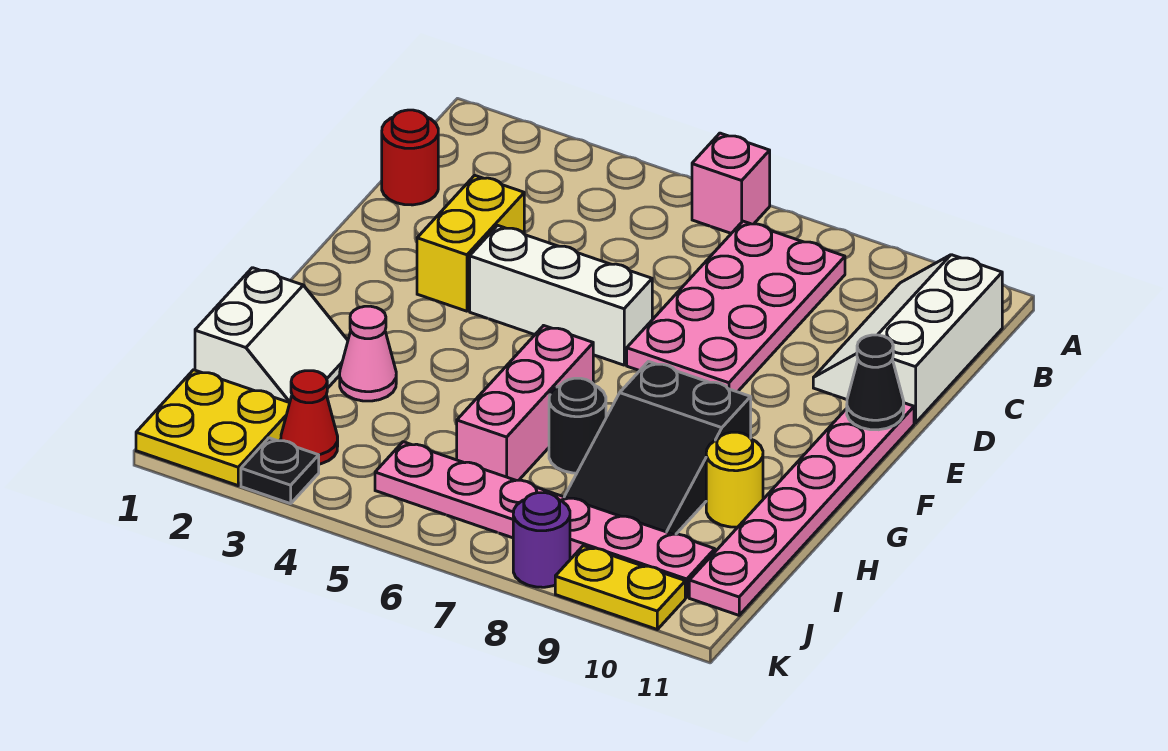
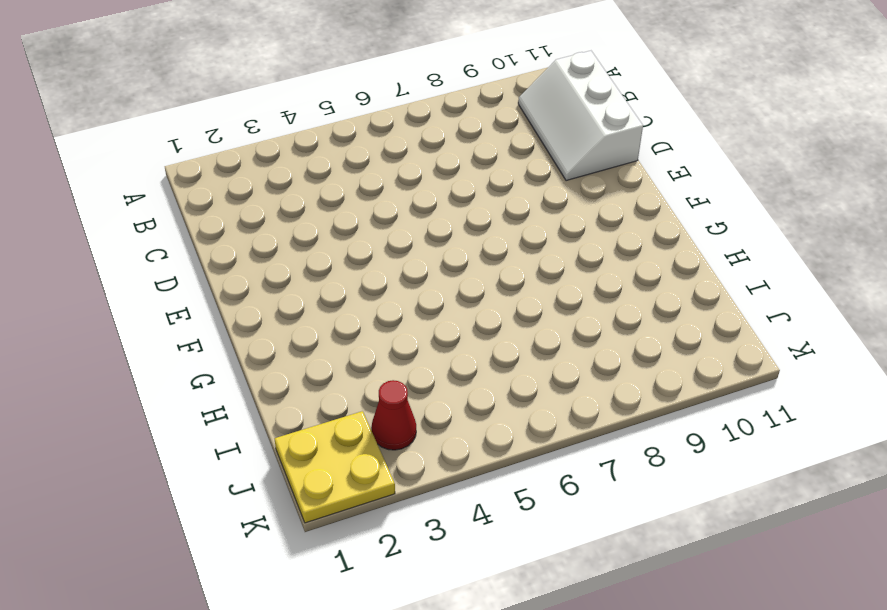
none -> pink 1x1 brick [692,133,770,233]
none -> pink 2x4 plate [627,221,845,392]
none -> red 1x1 round brick [382,110,438,205]

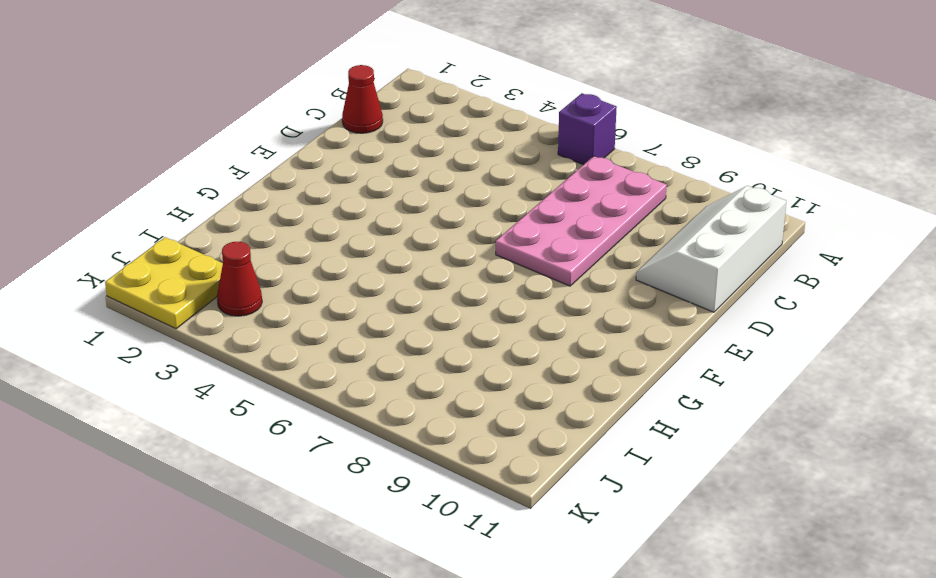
purple 1x1 brick [558,93,617,165] -> pink 1x1 brick [692,133,770,233]
red 1x1 cone [342,65,383,133] -> red 1x1 round brick [382,110,438,205]
none -> yellow 1x2 brick [417,175,524,311]
none -> white 1x3 brick [470,225,652,365]
none -> pink 1x6 plate [689,403,914,615]

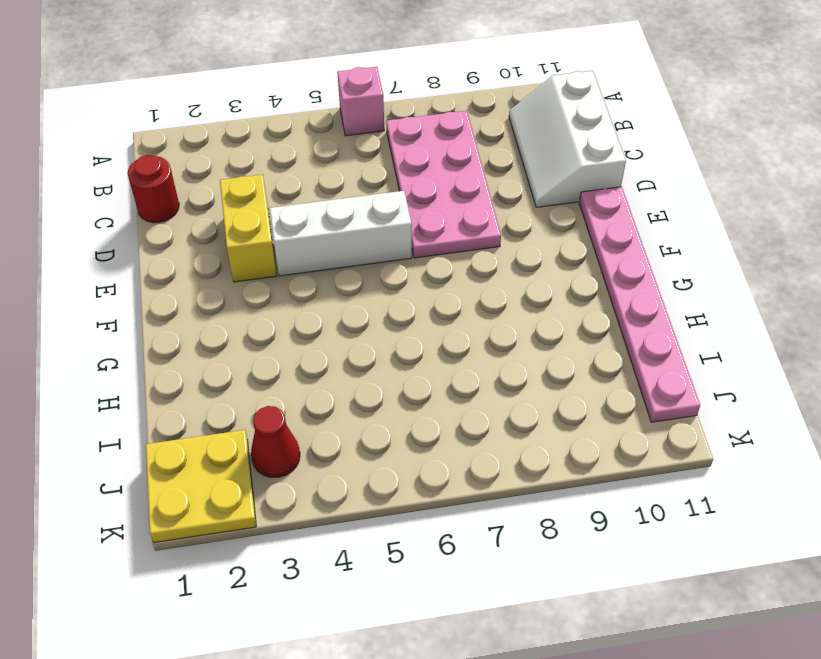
none -> pink 1x3 brick [457,326,593,480]
none -> black 2x3 slope [565,362,751,534]
none -> white 2x2 slope [195,268,348,403]

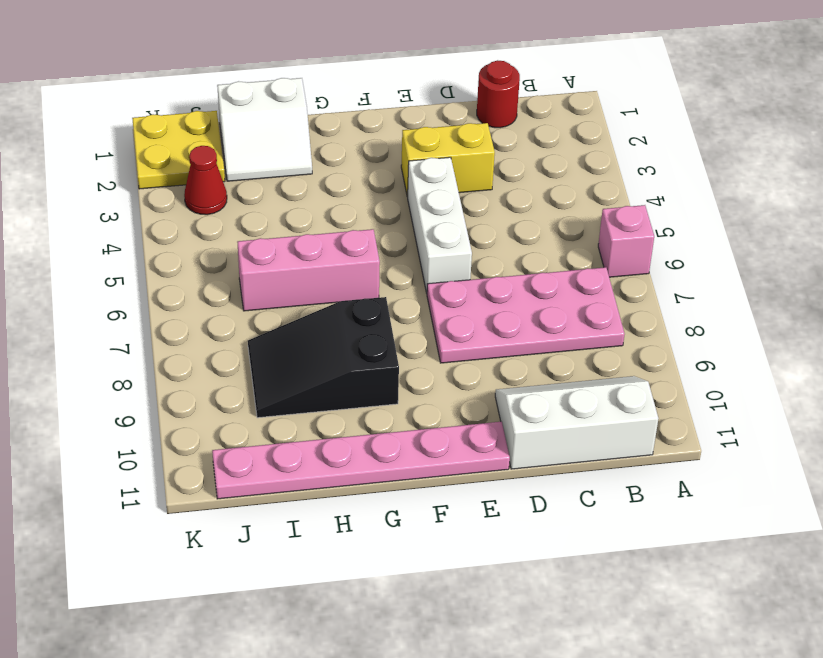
none -> pink 1x1 cone [340,306,396,401]
none -> black 1x1 round brick [549,378,606,473]
none -> yellow 1x1 round brick [706,432,763,527]

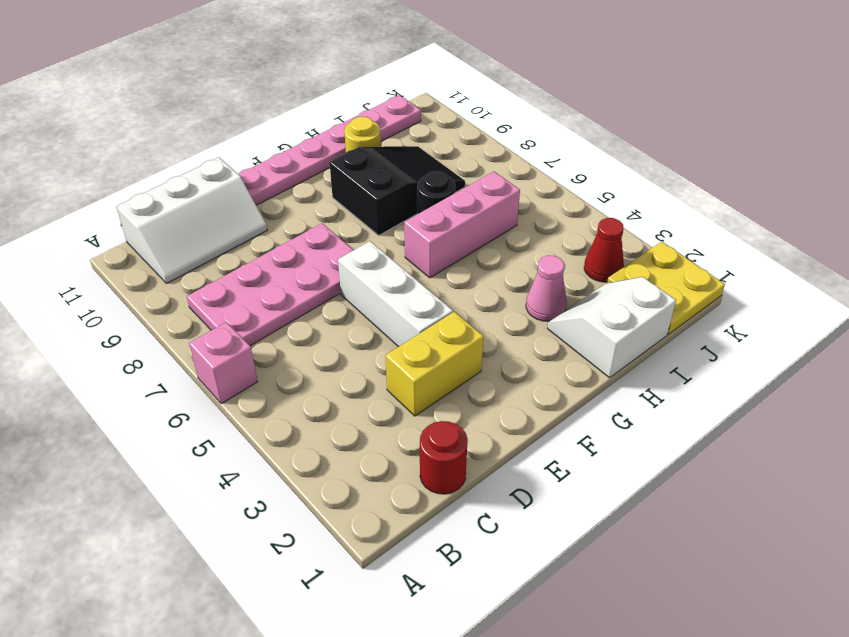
none -> pink 1x6 plate [375,442,715,597]
none -> black 1x1 plate [241,438,319,504]
none -> purple 1x1 round brick [513,493,570,587]

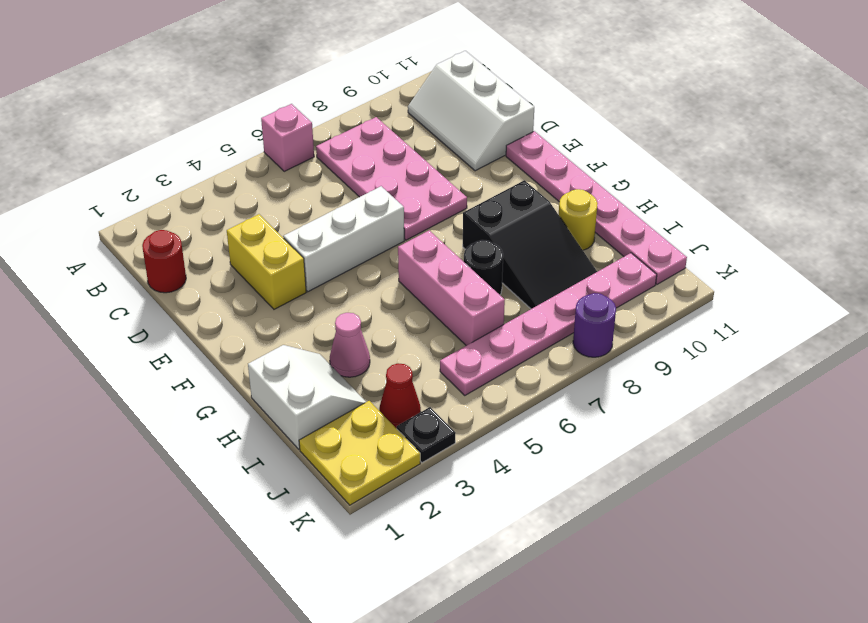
none -> yellow 1x2 plate [555,546,685,629]
none -> black 1x1 cone [847,335,904,430]

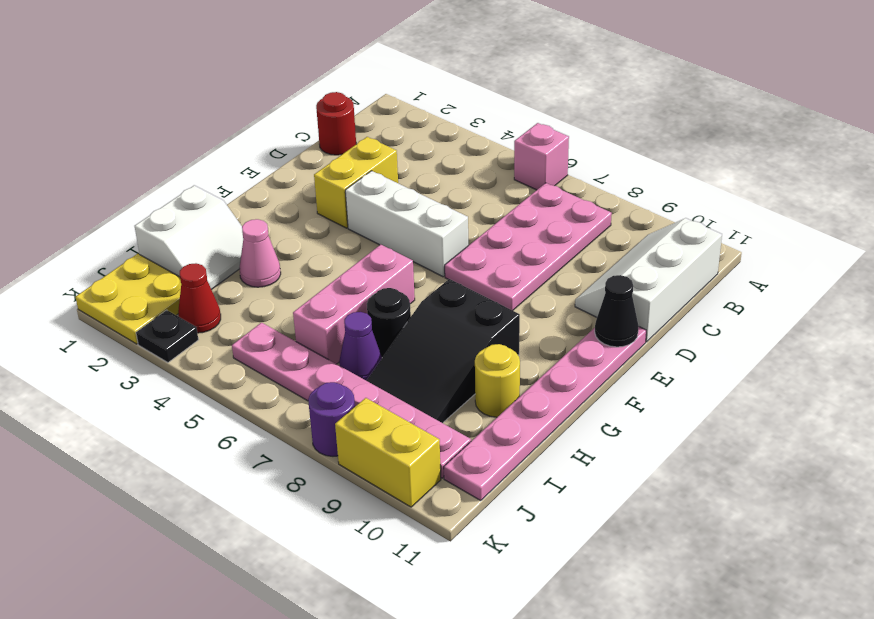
purple 1x1 cone [339,312,382,381] -> none
yellow 1x2 brick [335,398,441,507] -> yellow 1x2 plate [555,546,685,629]

